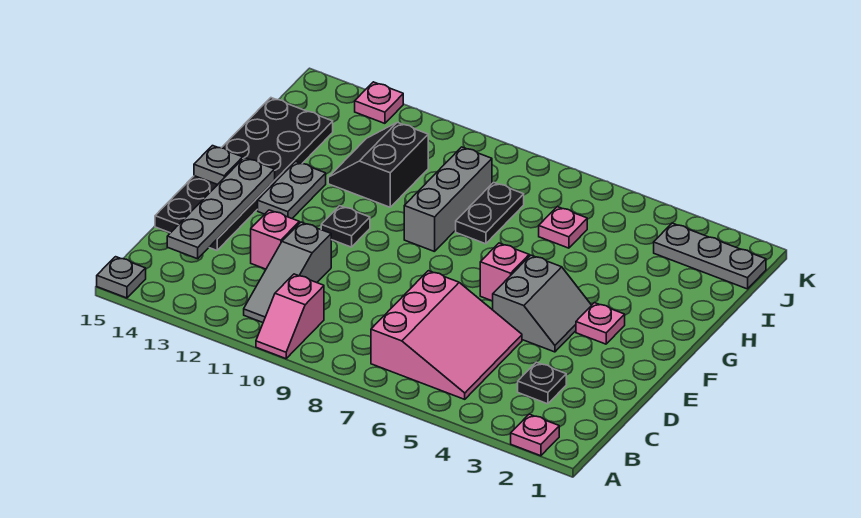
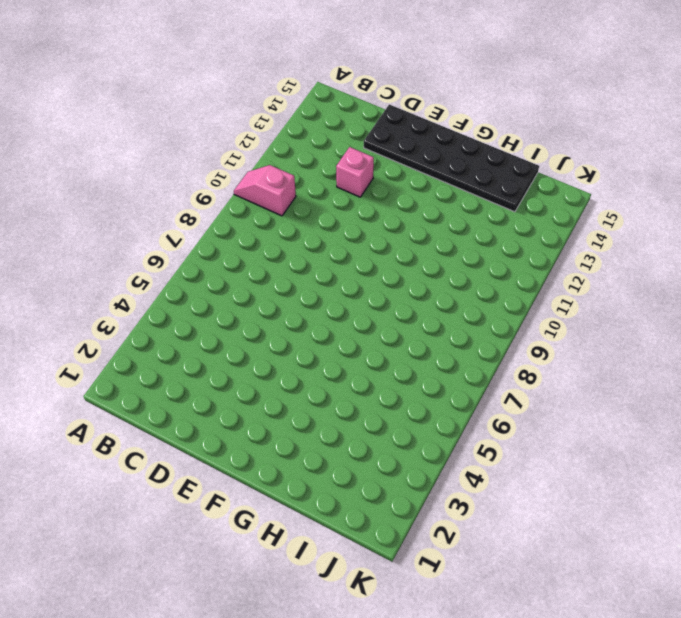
none -> pink 1x1 plate [511,414,559,456]
none -> grey 1x1 plate [97,257,146,298]
none -> pink 3x3 slope [371,271,522,399]

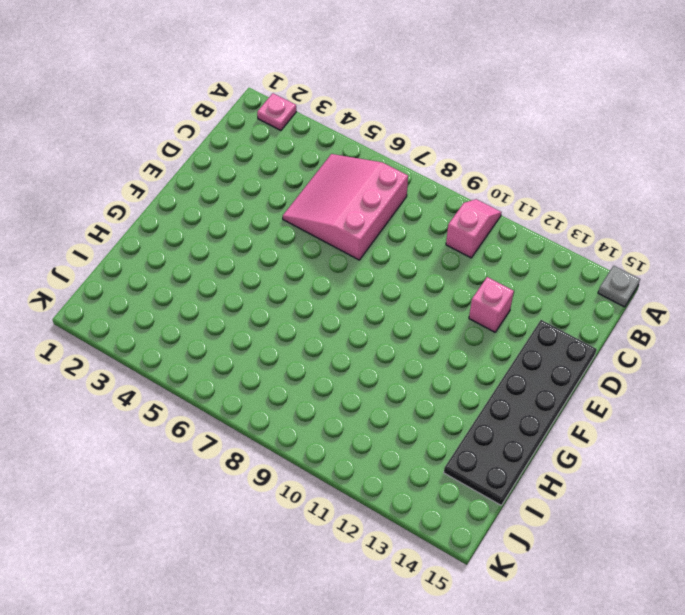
none -> grey 1x3 slope [244,222,331,323]
none -> black 1x1 plate [518,362,566,404]
none -> grey 2x2 slope [493,255,592,352]

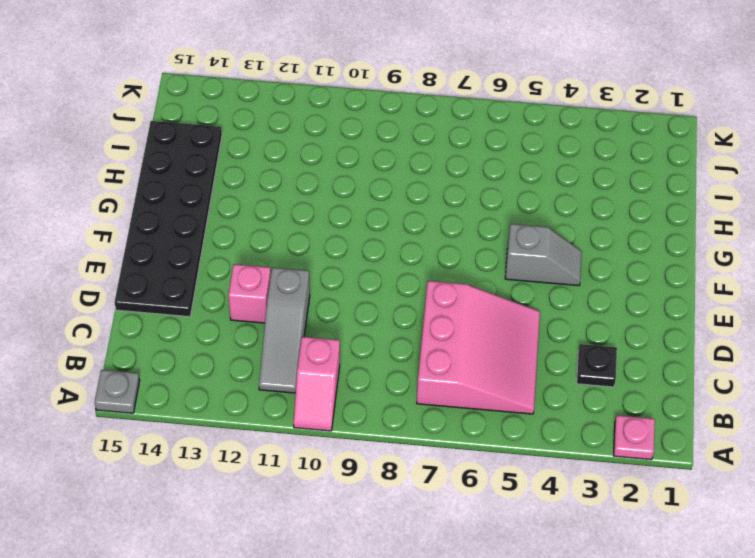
grey 1x2 slope [505,224,582,286] -> grey 2x2 slope [493,255,592,352]
none -> pink 1x1 plate [576,303,625,344]
none -> pink 1x1 brick [480,243,529,301]
none -> black 1x1 plate [321,206,370,247]

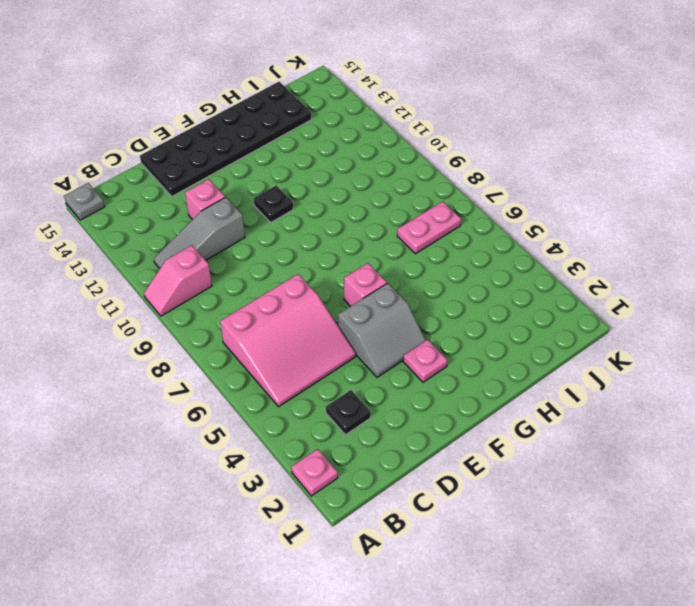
pink 1x2 plate [397,201,461,254] -> none
none -> grey 1x2 plate [258,162,326,218]
none -> grey 1x3 brick [404,147,492,252]
none -> black 1x2 plate [456,182,524,244]

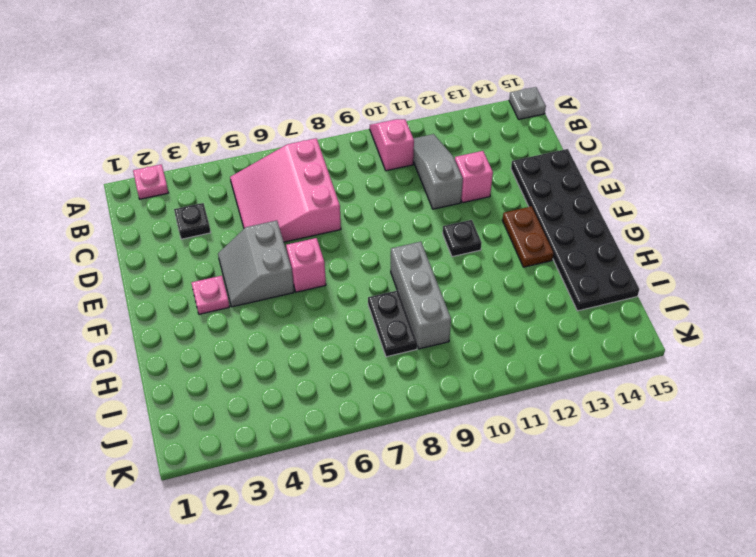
brown 1x2 plate [502,206,554,267] -> grey 1x2 plate [258,162,326,218]
none -> black 2x2 slope [328,122,428,207]
none -> pink 1x1 plate [539,207,587,248]
none -> grey 1x3 plate [654,223,766,289]

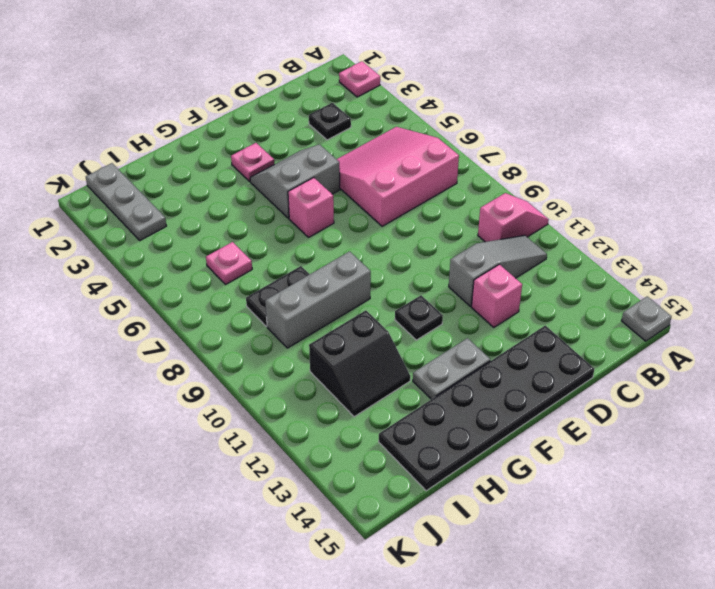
none -> pink 1x1 plate [355,82,403,123]
none -> grey 1x4 plate [167,158,275,259]
none -> grey 1x1 plate [194,146,243,185]

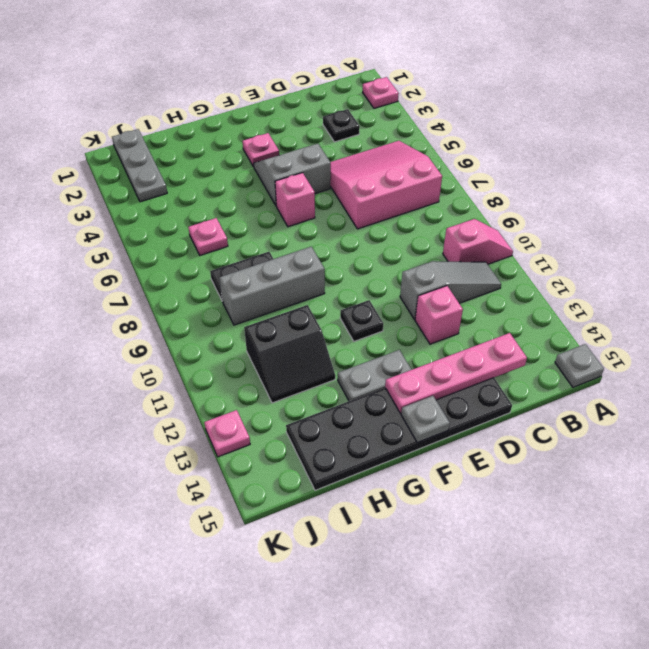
pink 1x4 plate [385,333,527,414] -> grey 1x4 plate [167,158,275,259]

